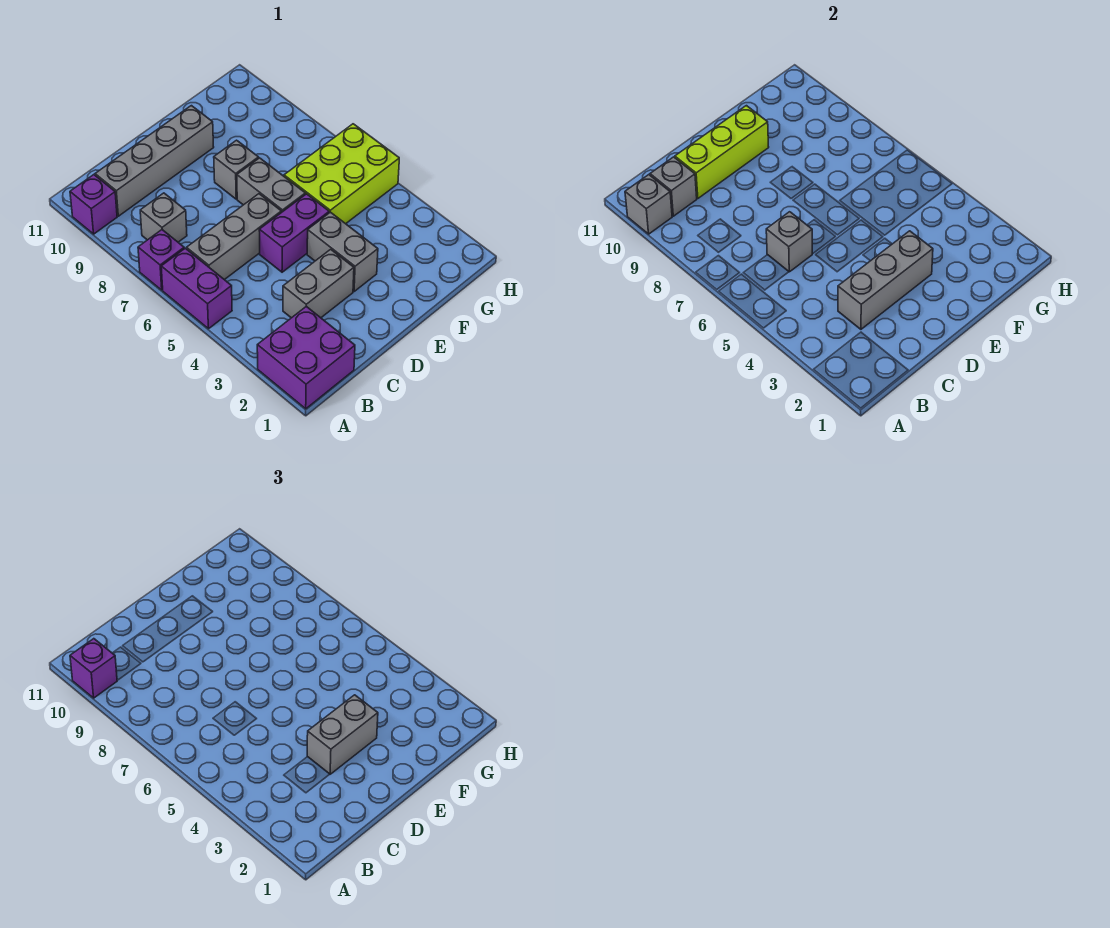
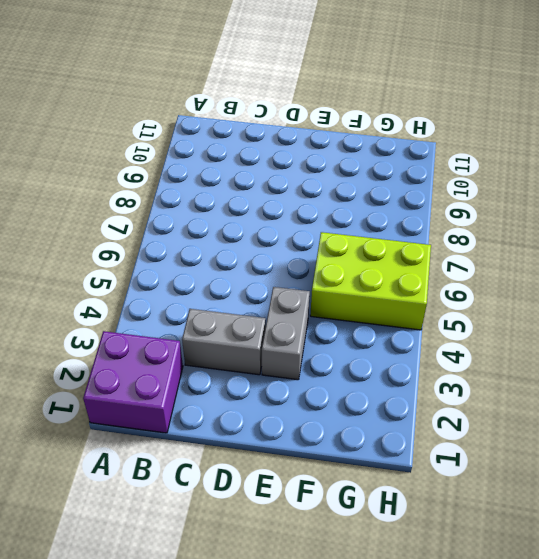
none -> purple 1x2 brick [161,248,232,329]
none -> purple 1x1 brick [138,230,184,290]
none -> purple 1x1 brick [70,175,117,234]

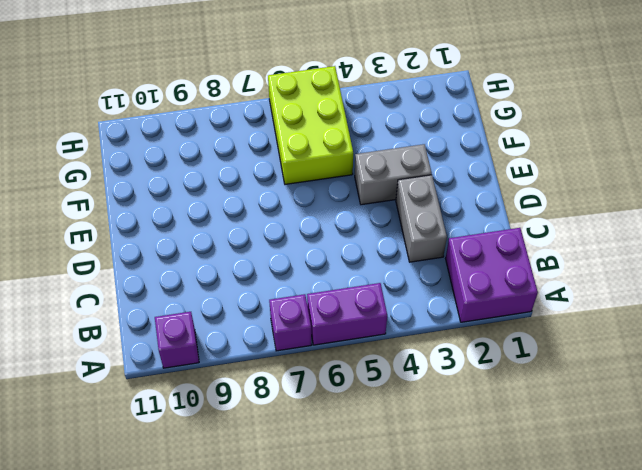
none -> grey 1x3 brick [187,194,281,280]
none -> grey 1x1 brick [140,193,187,242]
none -> grey 1x4 brick [95,106,214,216]

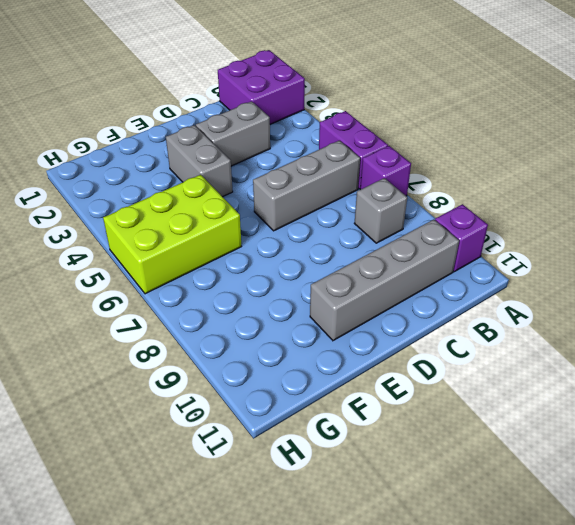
none -> purple 1x2 brick [259,194,329,272]
none -> grey 1x2 brick [237,158,305,213]
none -> grey 1x1 brick [214,140,259,199]

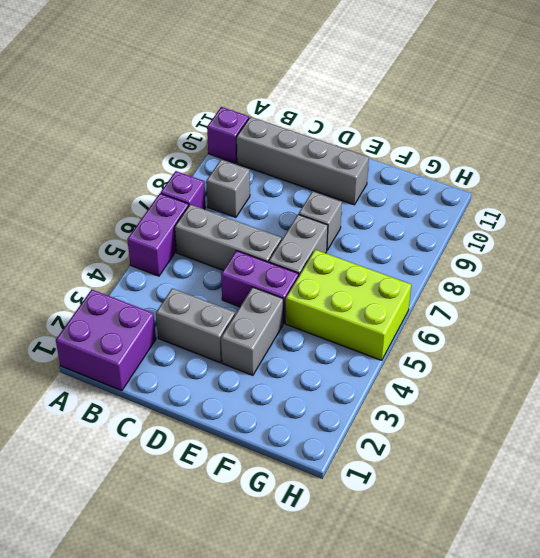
none -> grey 1x1 brick [625,175,672,234]
none -> grey 1x1 brick [650,157,697,216]
none -> grey 1x3 brick [838,231,933,329]

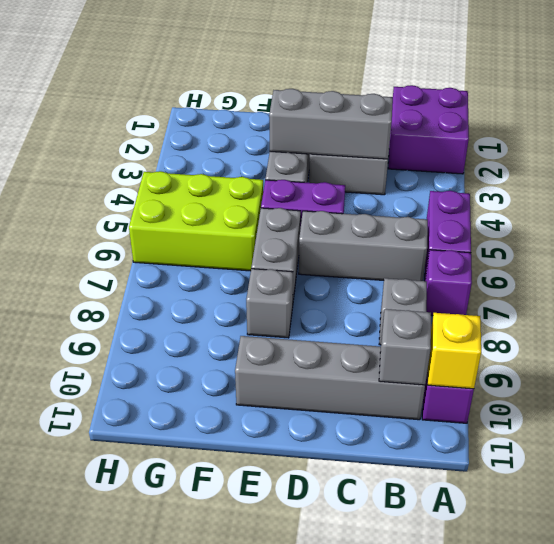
yellow 1x1 brick [428,313,481,389] -> grey 1x1 brick [625,175,672,234]
none -> grey 1x1 brick [766,212,812,272]
none -> lime 1x3 brick [675,106,769,199]
none -> purple 1x1 brick [70,639,117,698]

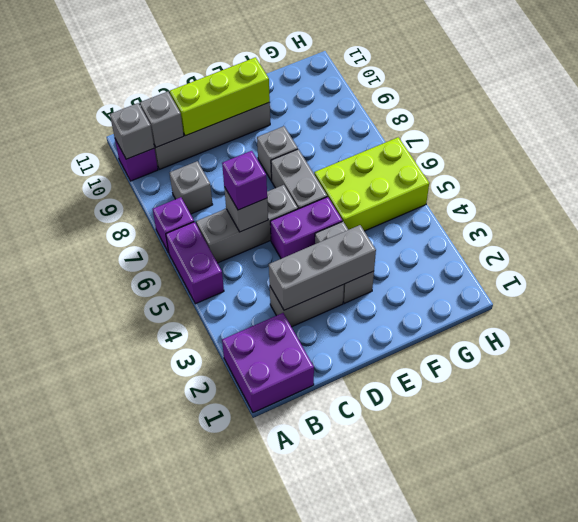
purple 1x1 brick [222,151,267,210] -> purple 1x1 brick moved to [70,639,117,698]
none -> grey 1x2 brick [307,695,378,774]

